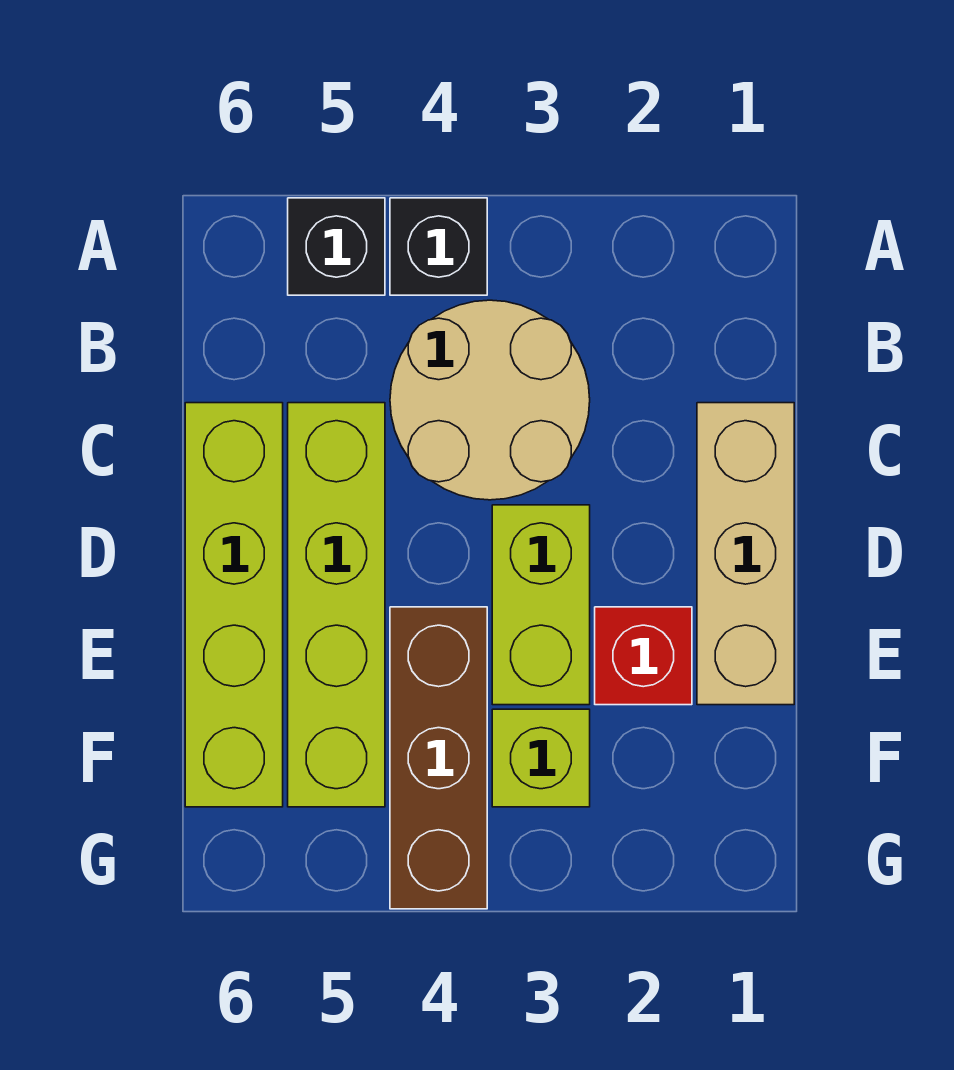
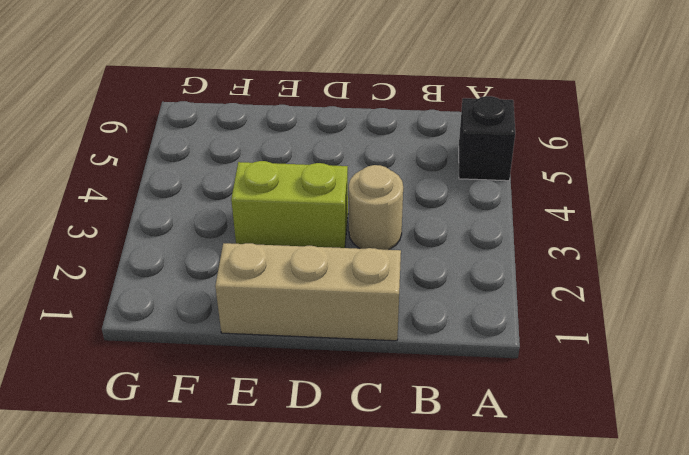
tan 1x1 round brick [349,165,403,250] -> tan 2x2 round brick [390,300,590,500]
none -> black 1x1 brick [390,198,487,295]
none -> lime 1x4 brick [288,403,385,807]

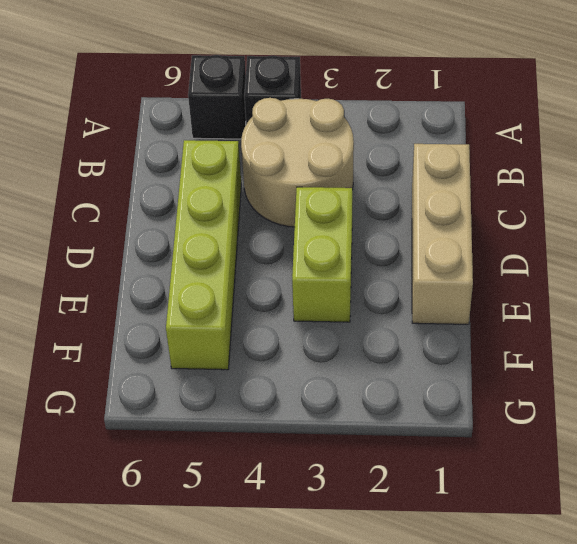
none -> lime 1x4 brick [185,403,283,807]
none -> red 1x1 brick [595,607,692,705]

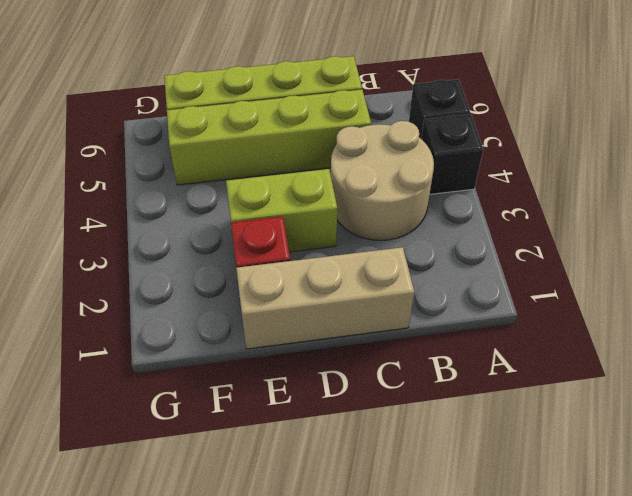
none -> brown 1x3 brick [390,607,487,909]
none -> lime 1x1 brick [492,709,590,807]

